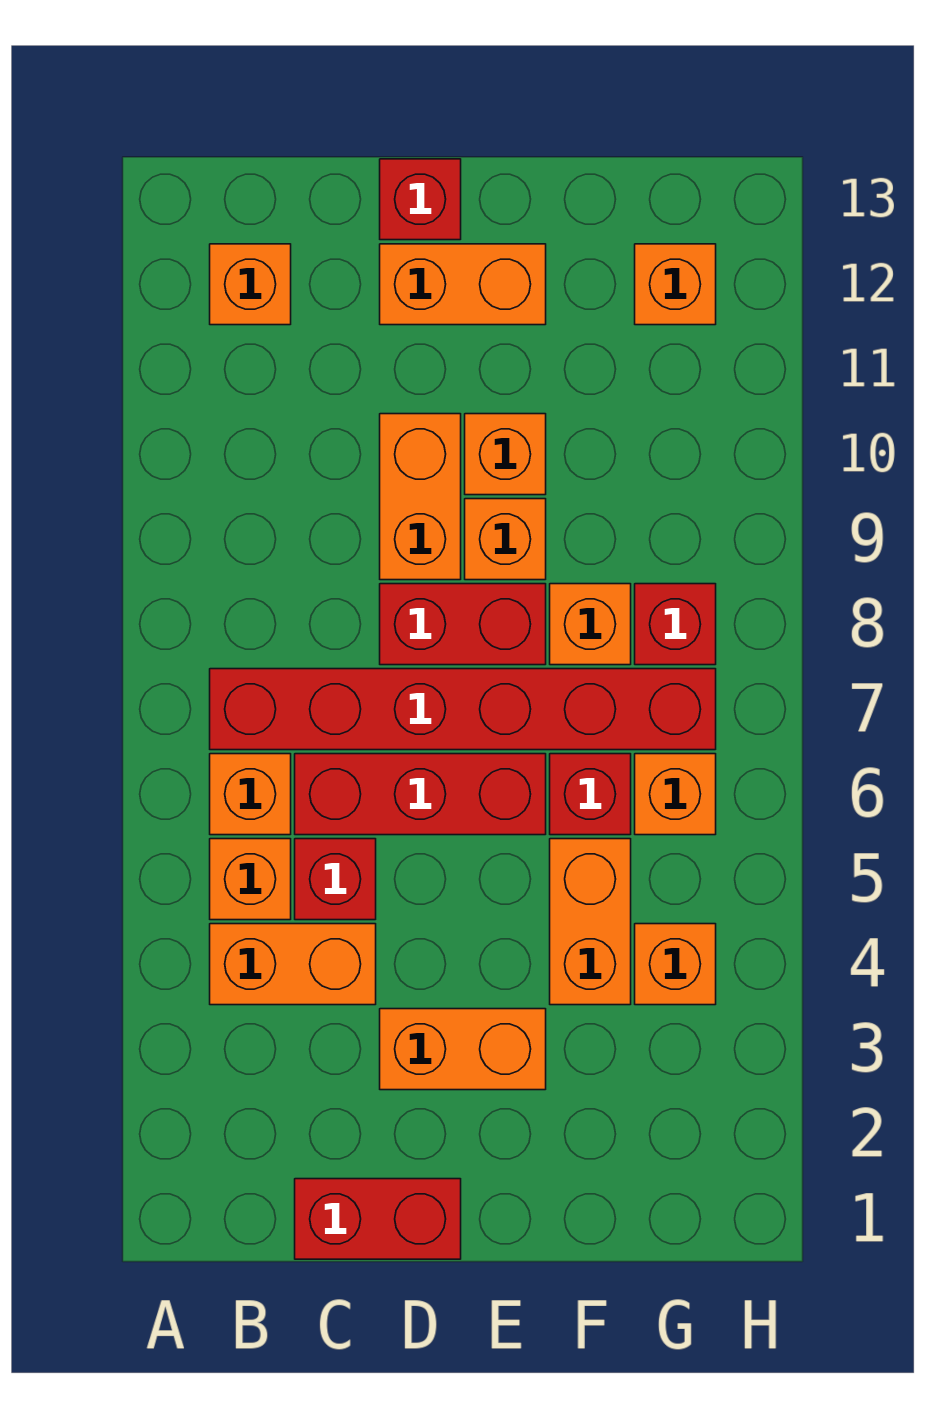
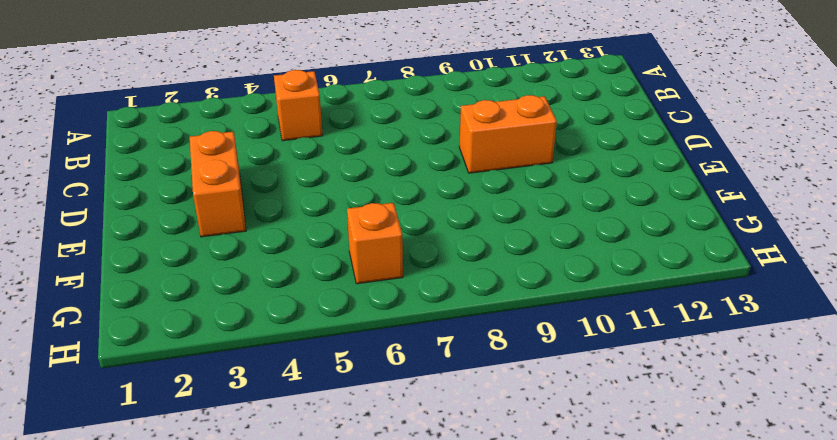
none -> orange 1x2 brick [210,924,376,1005]
none -> orange 1x1 brick [210,754,291,835]
none -> red 1x6 brick [210,669,716,750]

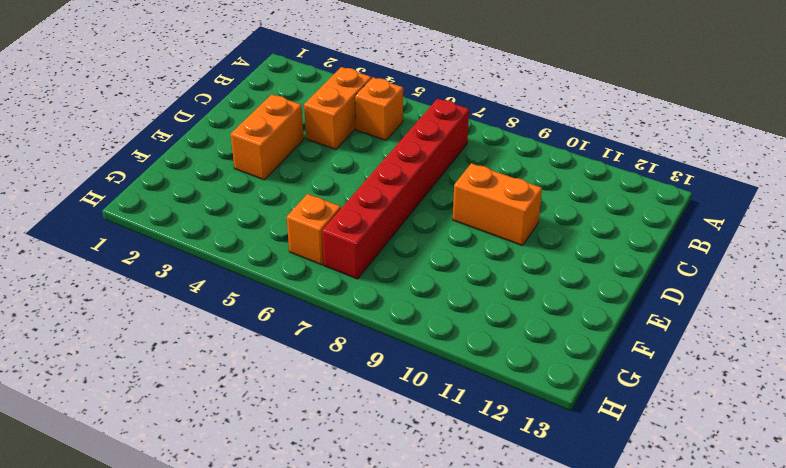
none -> orange 1x1 brick [210,754,291,835]
none -> orange 1x1 brick [210,244,291,325]
none -> red 1x2 brick [295,1179,461,1259]

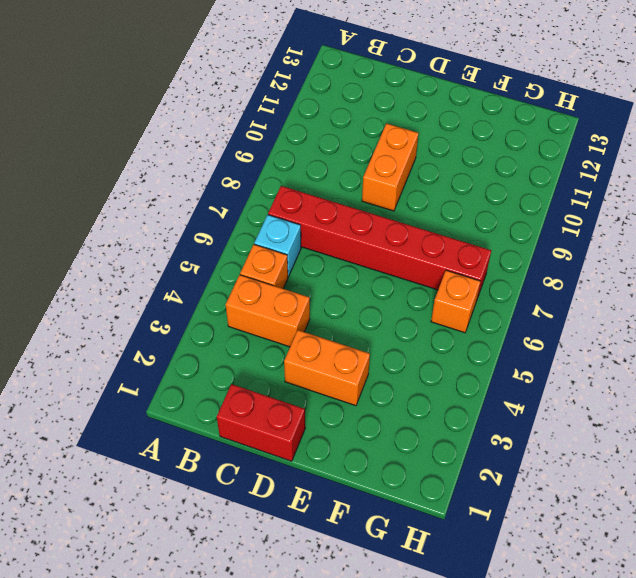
cyan 1x1 brick [254,215,301,276] -> orange 1x1 brick [210,754,291,835]
none -> orange 1x1 brick [210,244,291,325]
none -> red 1x1 brick [295,839,376,920]
none -> red 1x3 brick [295,754,546,835]

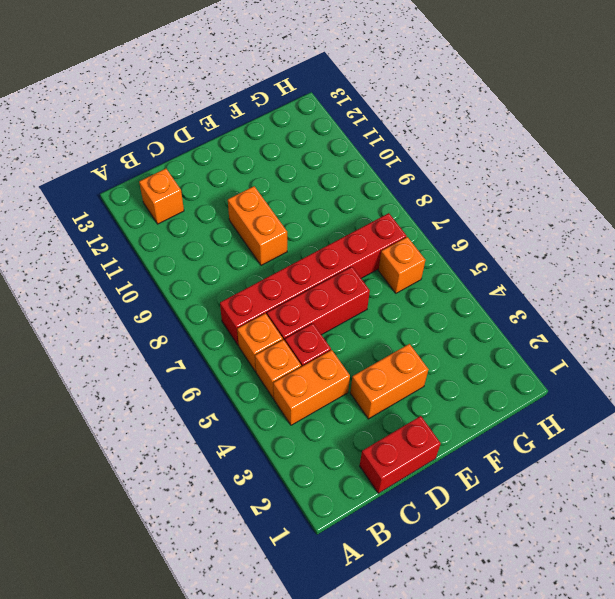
none -> red 1x2 brick [380,584,546,665]
none -> orange 1x2 brick [380,244,546,325]
none -> red 1x1 brick [380,159,461,240]

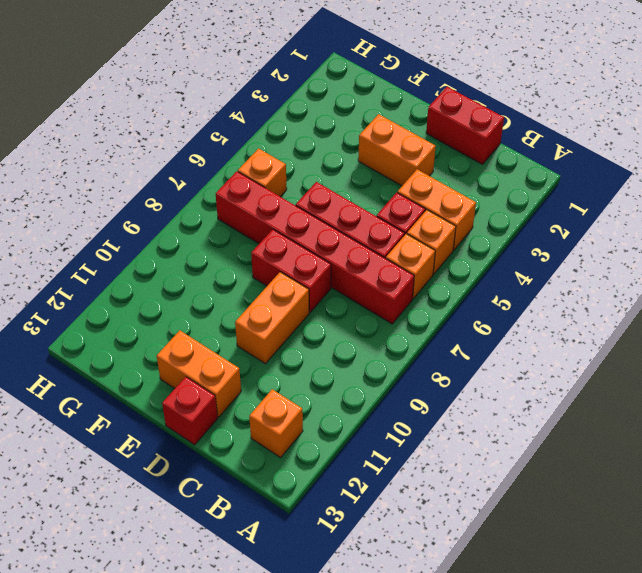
none -> orange 1x1 brick [465,499,546,580]
none -> orange 1x1 brick [465,414,546,495]
none -> orange 1x2 brick [550,839,631,1005]

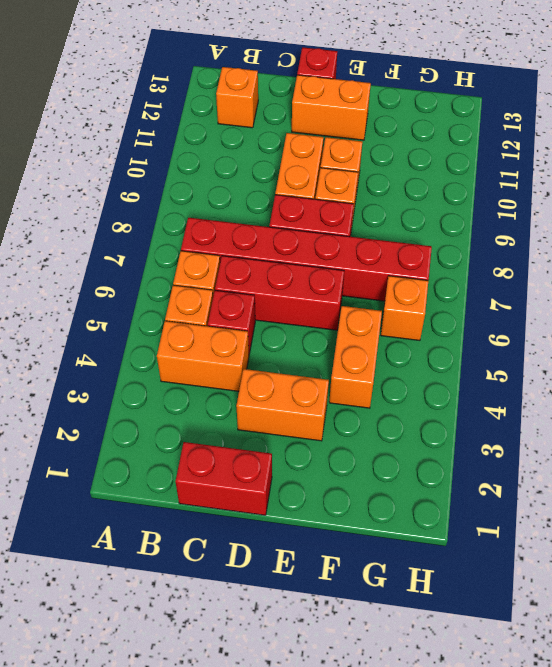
none -> red 1x1 brick [550,754,631,835]
none -> orange 1x1 brick [550,584,631,665]
none -> orange 1x1 brick [635,924,716,1005]

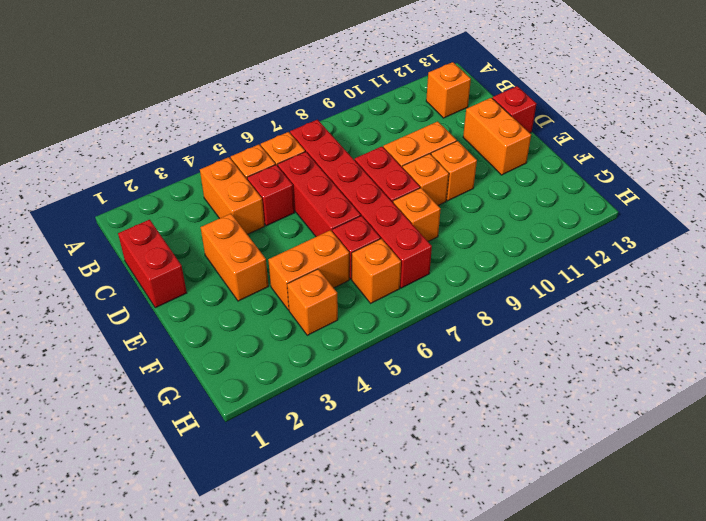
none -> red 1x1 brick [635,584,716,665]
none -> orange 1x1 brick [635,244,716,325]

